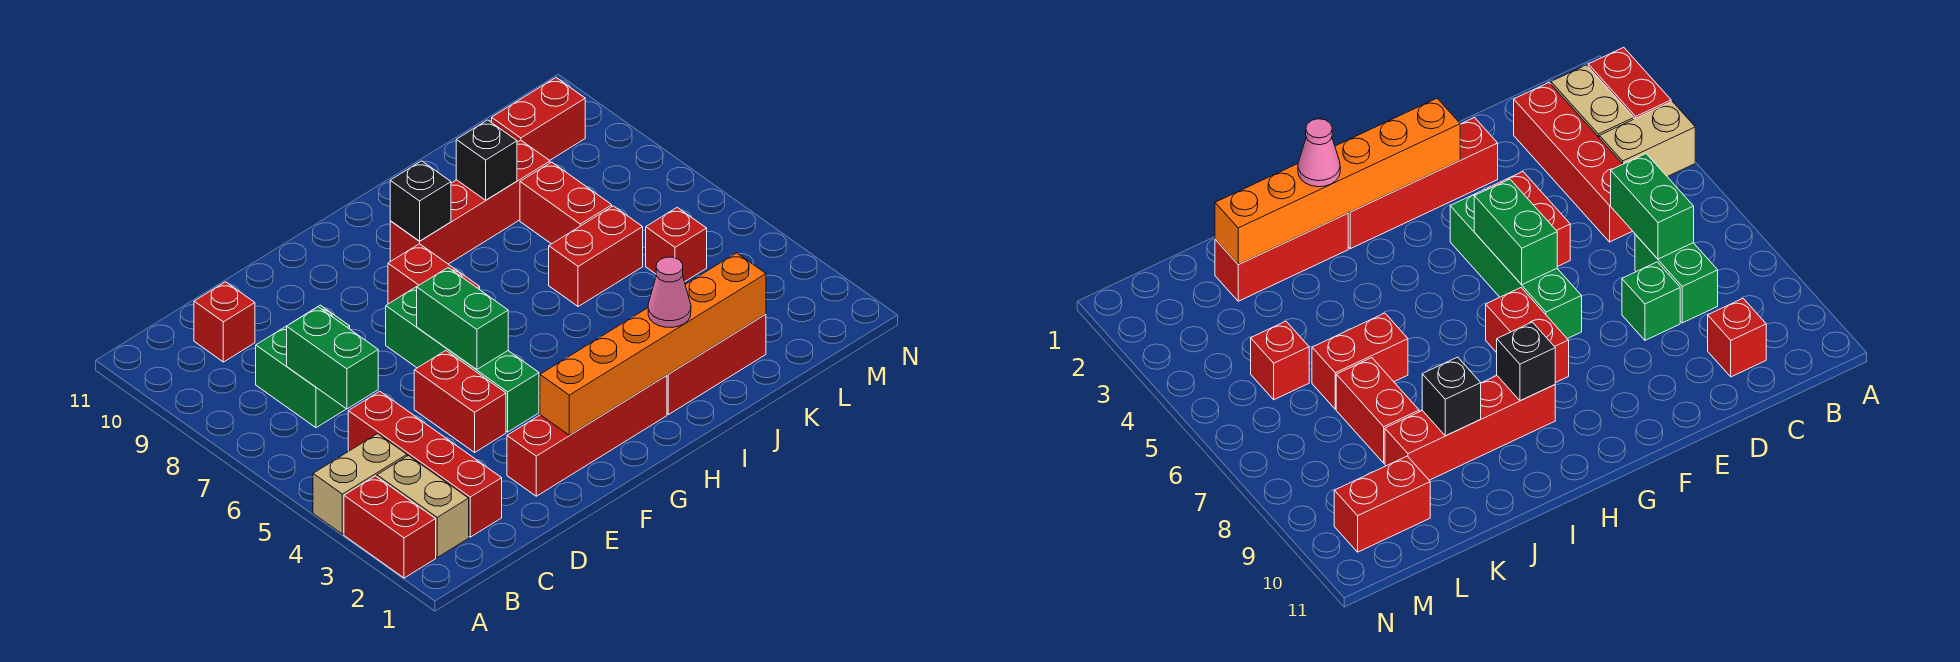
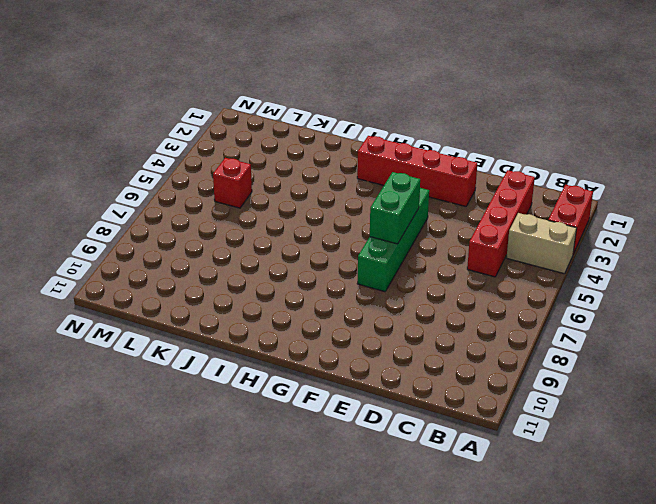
none -> tan 1x2 brick [377,456,469,557]
none -> green 1x2 brick [256,326,346,428]
none -> red 1x1 brick [194,282,255,362]

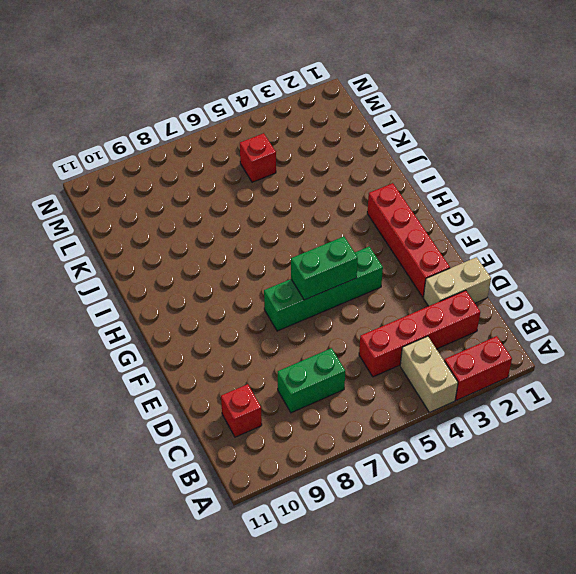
tan 1x2 brick [423,257,491,306] -> tan 1x2 brick moved to [377,456,469,557]
none -> green 1x1 brick [1622,262,1680,340]
none -> red 1x2 brick [414,351,506,452]
none -> red 1x2 brick [388,244,480,304]

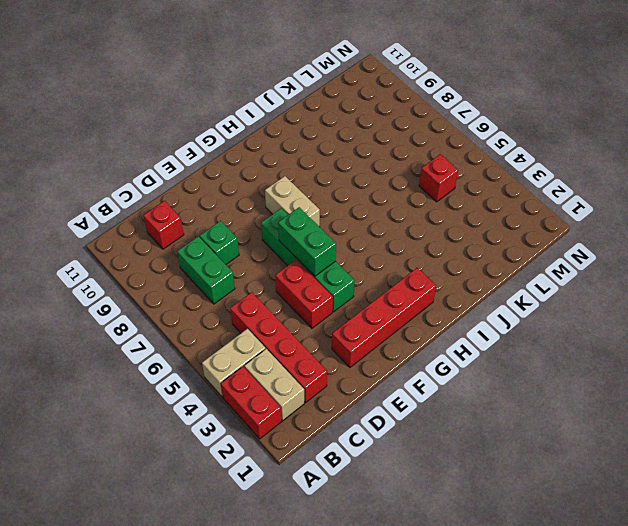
tan 1x2 brick [265,176,320,227] -> red 1x2 brick [388,244,480,304]
none -> red 1x4 brick [390,140,550,264]
none -> red 1x3 brick [667,314,766,415]
none -> red 1x2 brick [549,206,643,307]

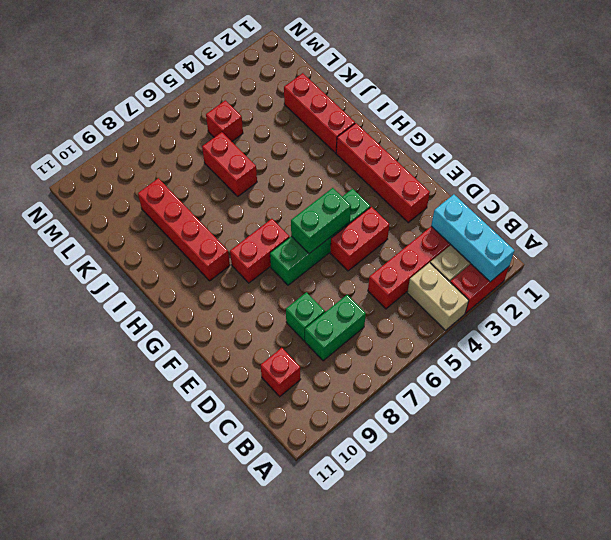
cyan 1x3 brick [431,194,514,282] -> none
none -> red 1x2 brick [520,162,612,244]
none -> red 1x2 brick [492,78,585,161]
none -> green 1x2 brick [287,307,378,409]

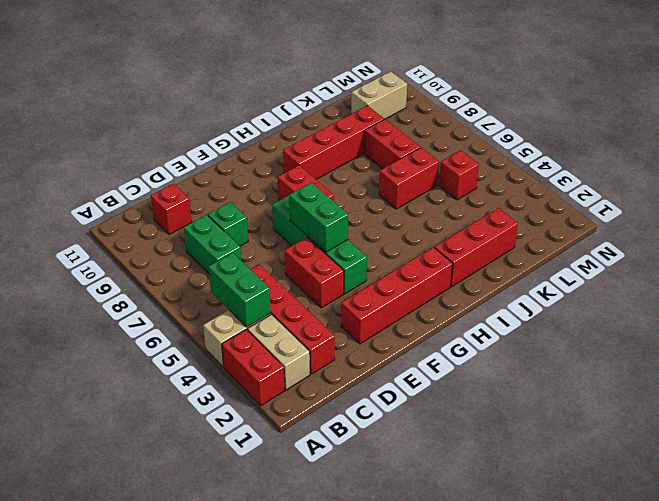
green 1x2 brick [208,253,271,327] -> green 1x2 brick moved to [287,307,378,409]
tan 1x2 brick [351,72,407,119] -> red 1x2 brick [492,78,585,161]
none -> orange 1x6 brick [540,253,766,435]
none -> black 1x1 brick [390,161,451,241]
none -> black 1x1 brick [456,120,517,200]

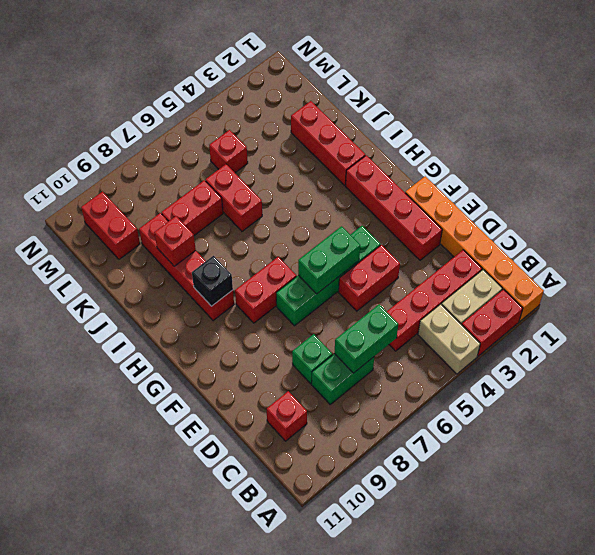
orange 1x6 brick [405,176,544,322] -> orange 1x6 brick moved to [540,253,766,435]
red 1x1 brick [154,216,196,266] -> black 1x1 brick [456,120,517,200]
none -> pink 1x1 cone [648,257,691,327]

